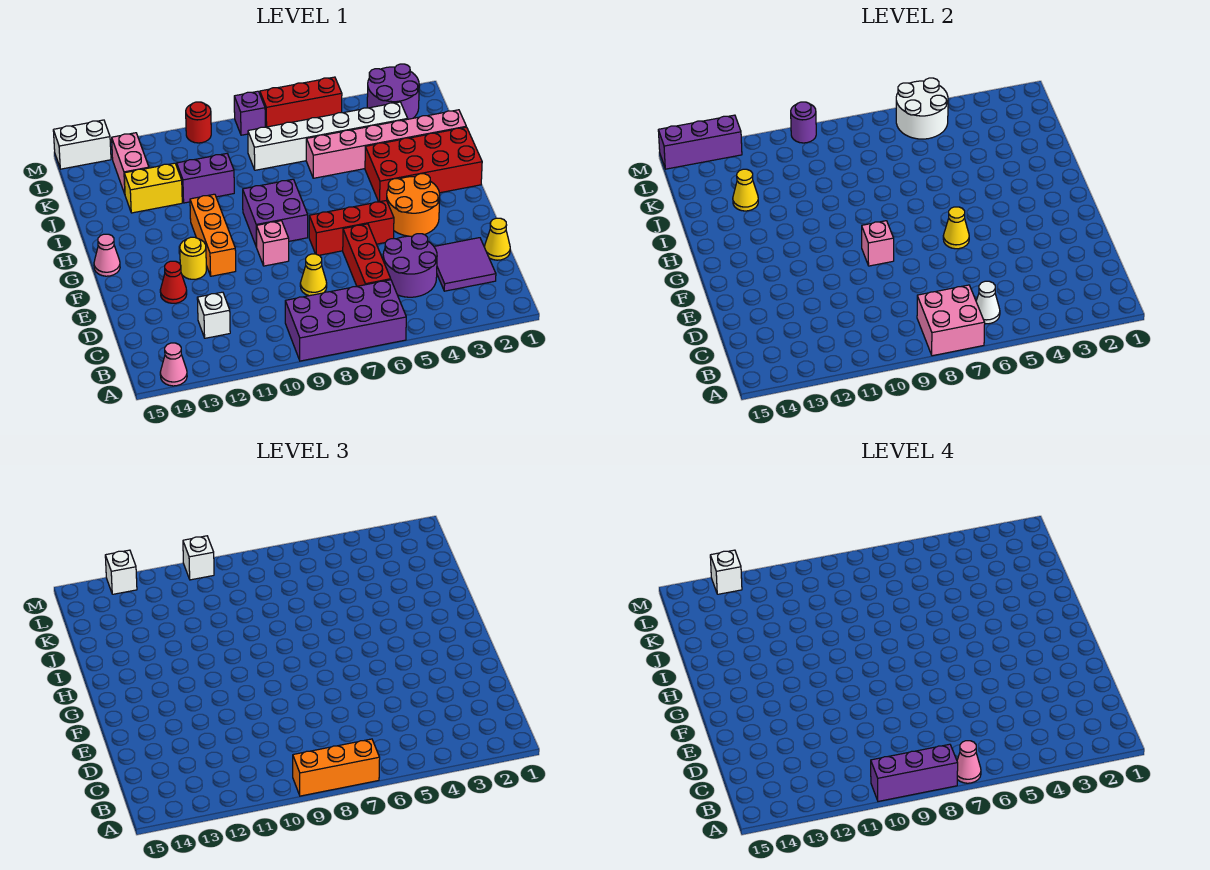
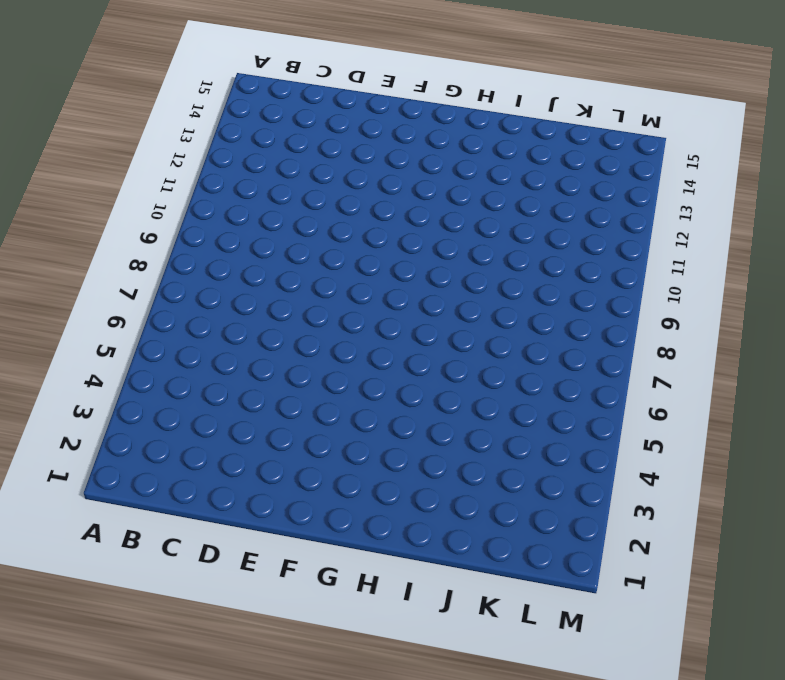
none -> purple 2x4 brick [285,280,406,361]
none -> pink 1x1 cone [160,343,187,386]
none -> purple 2x2 tile [434,238,496,291]
none -> purple 2x2 round brick [383,234,437,297]

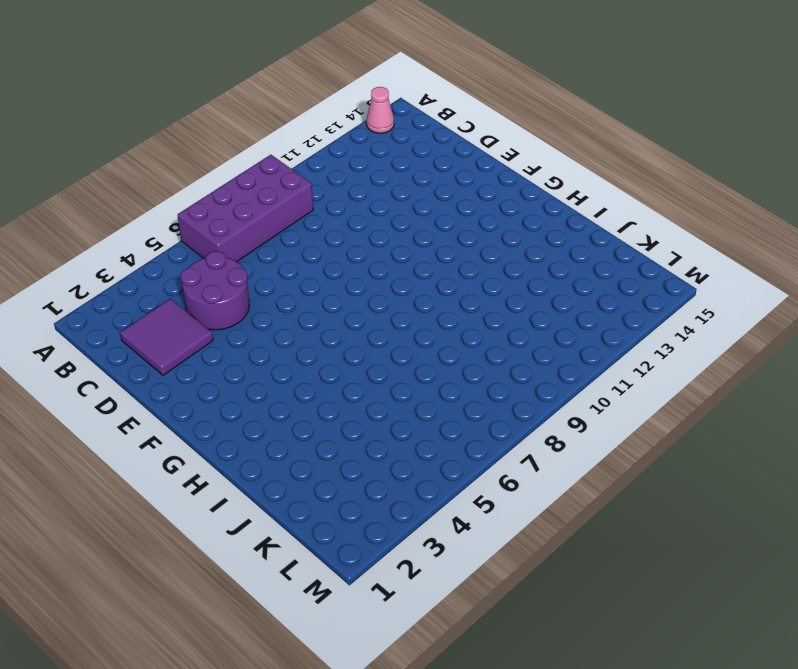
none -> red 1x3 brick [343,224,391,286]
none -> white 1x1 brick [197,292,230,338]
none -> yellow 1x1 cone [485,218,510,260]
none -> yellow 1x1 cone [300,254,327,296]

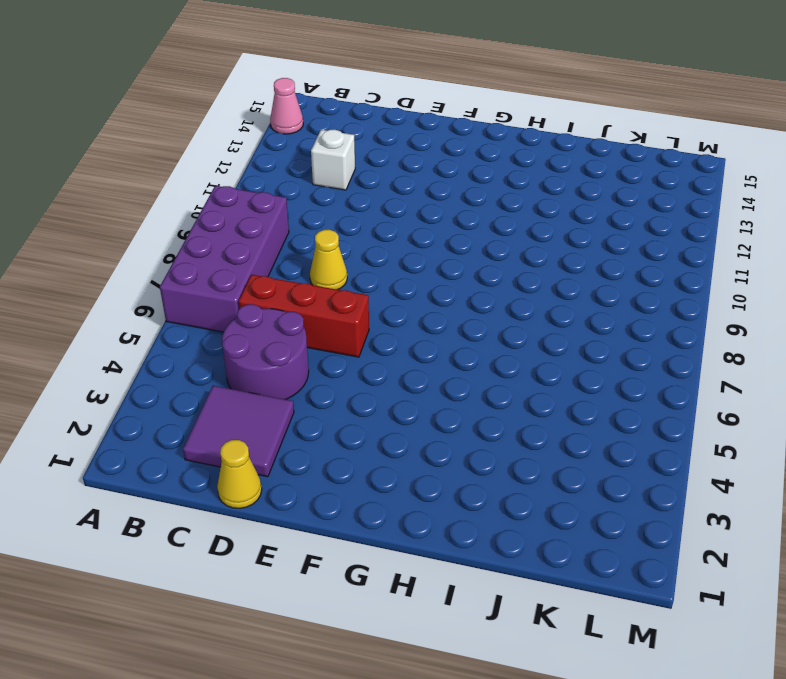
none -> red 1x1 cone [160,261,187,303]
none -> orange 2x2 round brick [387,174,440,236]
none -> red 1x3 brick [309,200,394,255]
none -> pink 1x1 brick [257,221,289,266]

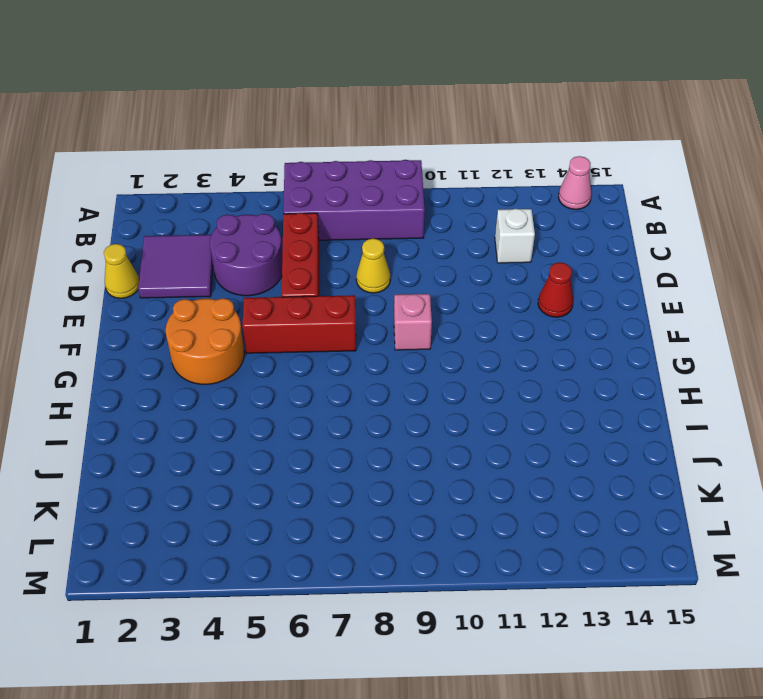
none -> orange 1x3 brick [190,194,236,276]
none -> yellow 1x1 round brick [180,237,206,279]
none -> purple 2x2 brick [243,179,308,247]
none -> pink 1x1 cone [94,234,120,276]

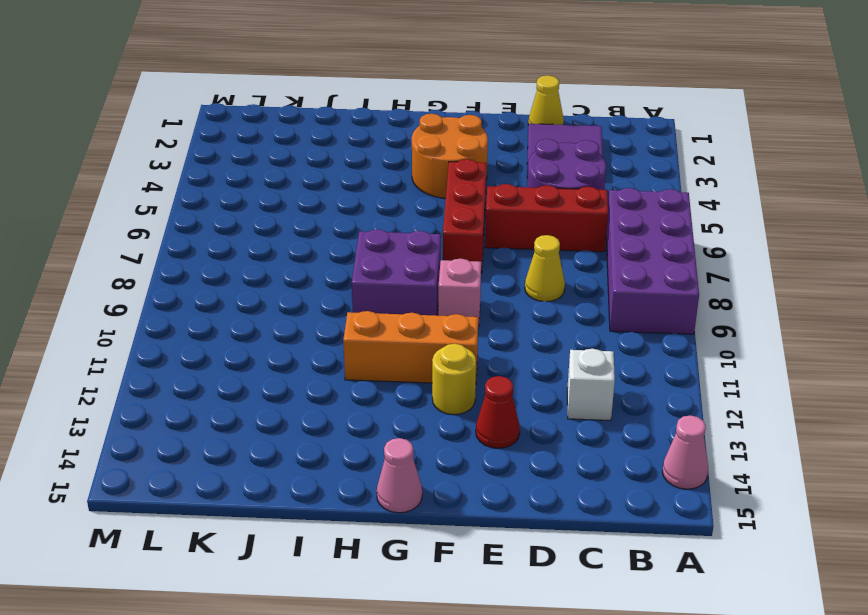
none -> red 2x4 brick [365,127,482,202]
none -> pink 1x6 brick [306,110,466,178]
none -> purple 1x2 brick [177,154,234,203]
none -> yellow 1x2 brick [124,163,182,213]

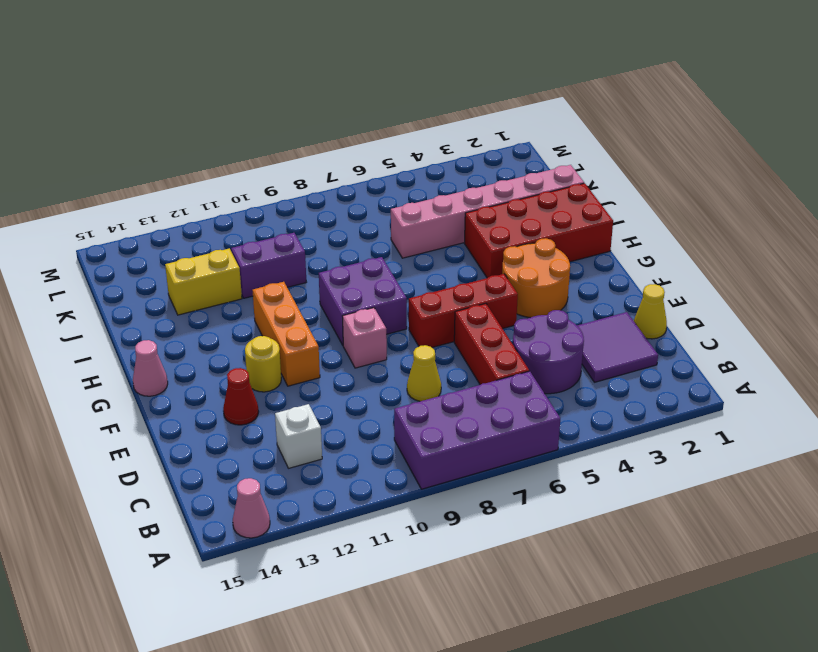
none -> white 1x6 brick [248,102,408,170]
none -> pink 1x2 brick [112,133,149,194]
none -> purple 2x2 round brick [367,64,419,119]
none -> red 1x3 brick [260,77,342,127]

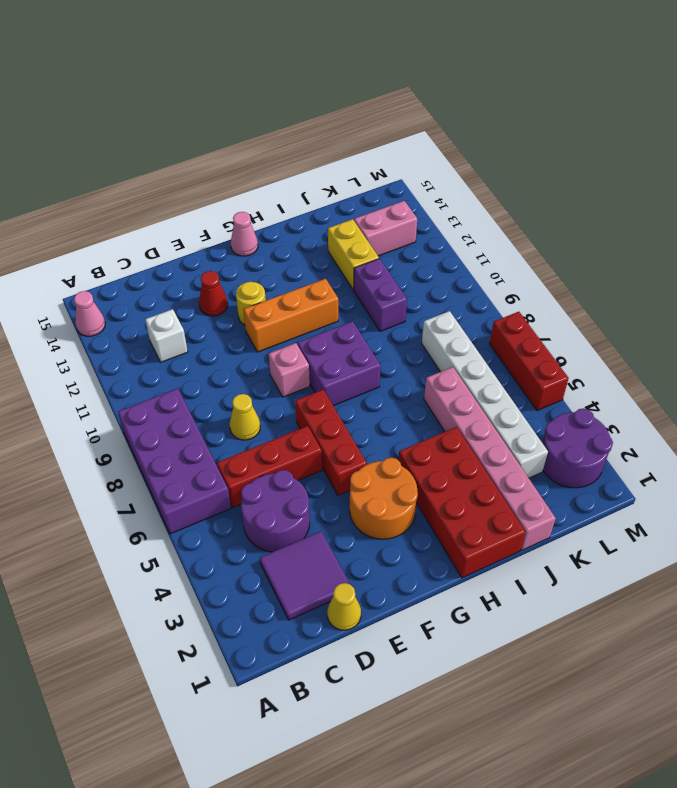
none -> purple 1x1 brick [234,91,265,135]
none -> red 1x1 round brick [186,102,211,143]
none -> white 1x2 brick [53,120,111,169]
none -> pink 2x2 brick [917,285,985,356]

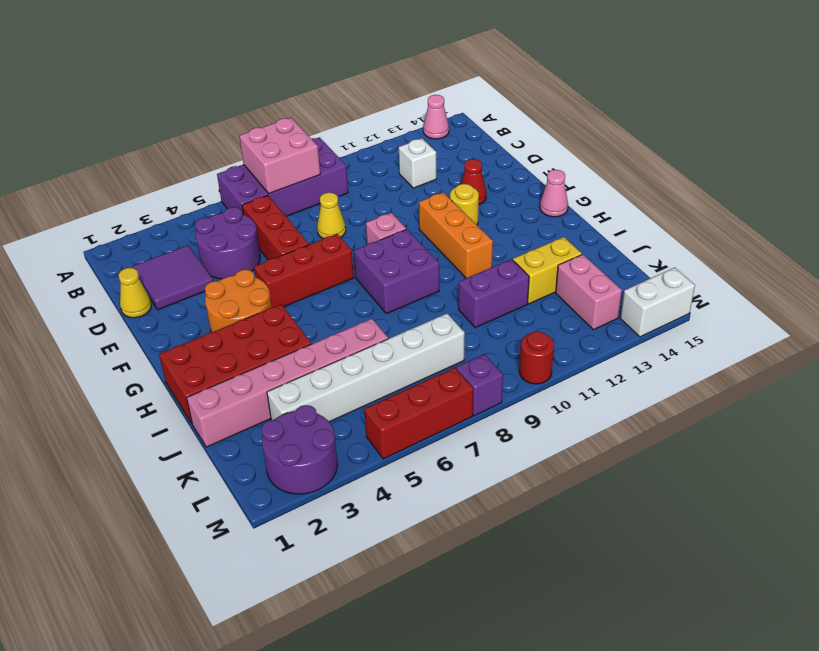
none -> white 1x1 cone [976,281,1000,324]
none -> yellow 1x1 cone [943,207,969,249]
none -> pink 1x1 brick [862,221,894,266]
none -> yellow 1x1 cone [733,169,758,211]

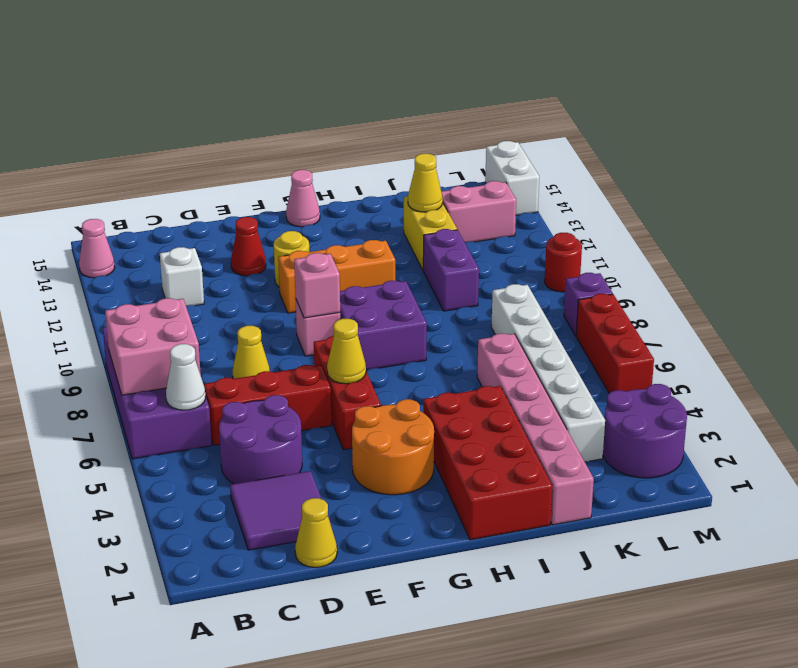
none -> white 2x2 round brick [896,78,948,139]
none -> purple 1x1 round brick [791,102,816,143]
none -> purple 1x3 brick [658,115,742,169]
none -> orange 1x3 brick [293,739,380,796]

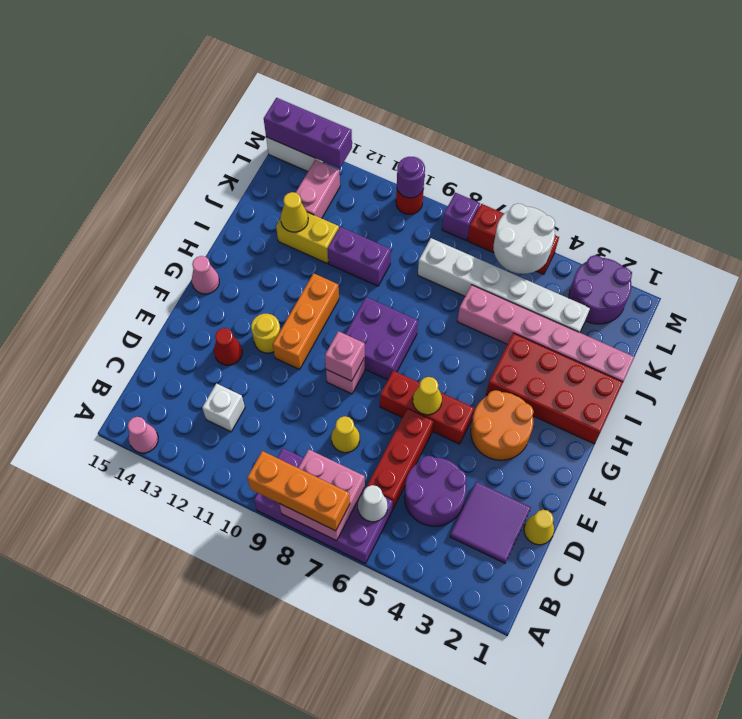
none -> white 1x1 brick [183,536,214,580]
none -> white 1x1 brick [105,550,137,594]
none -> pink 1x1 cone [957,741,981,783]
none -> purple 1x3 brick [871,744,958,801]

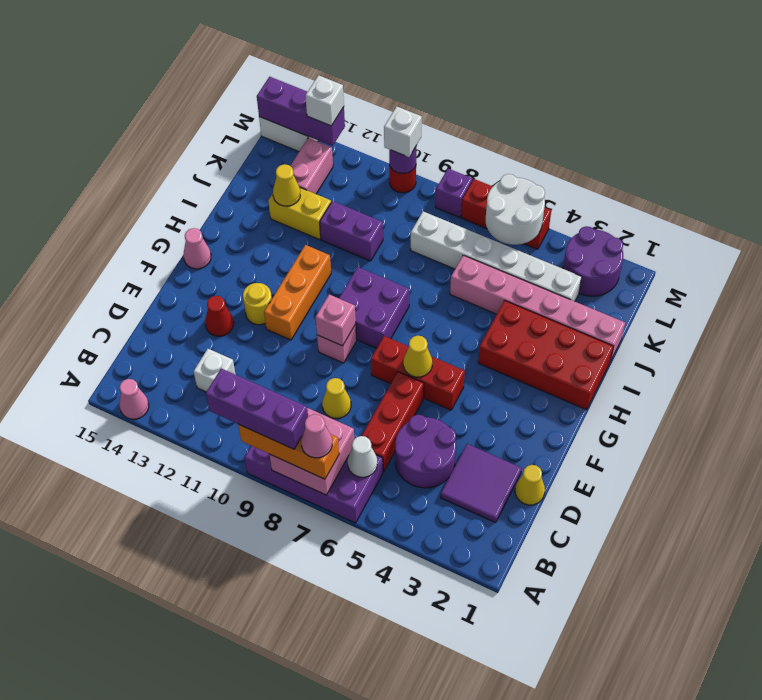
none -> orange 2x2 round brick [387,174,440,236]
none -> white 1x1 brick [710,550,742,594]

